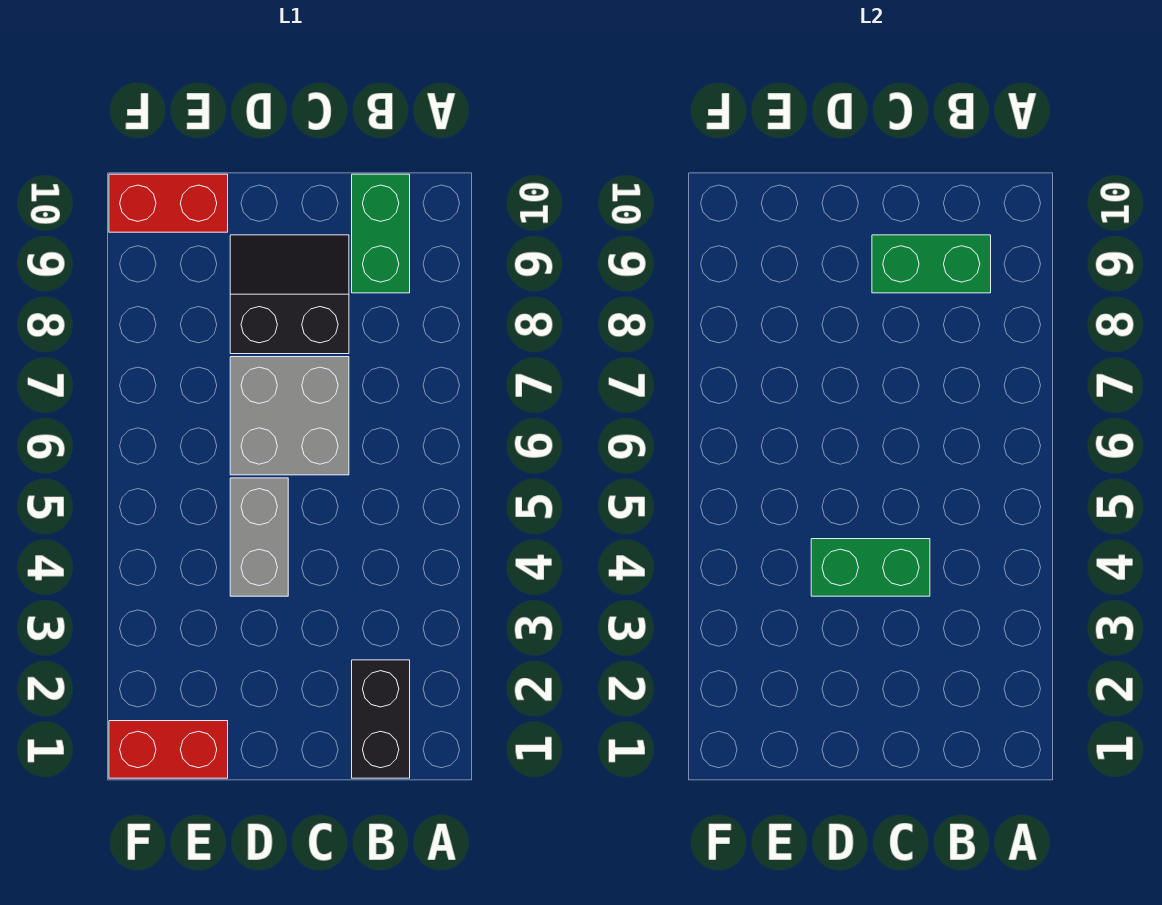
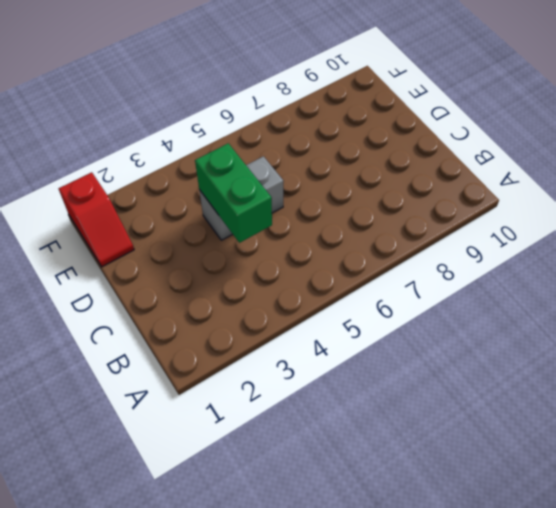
red 1x2 slope [59,172,134,267] -> red 1x2 brick [109,721,228,778]
none -> black 1x2 brick [352,660,410,778]
none -> green 1x2 brick [352,174,410,293]

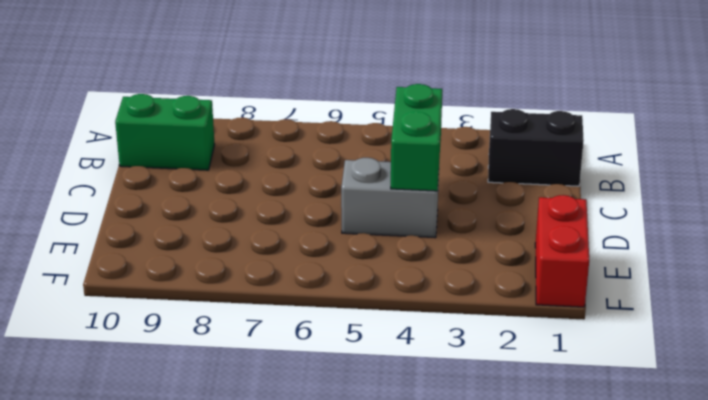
none -> grey 2x2 brick [230,357,349,475]
none -> black 2x2 slope [230,235,349,354]

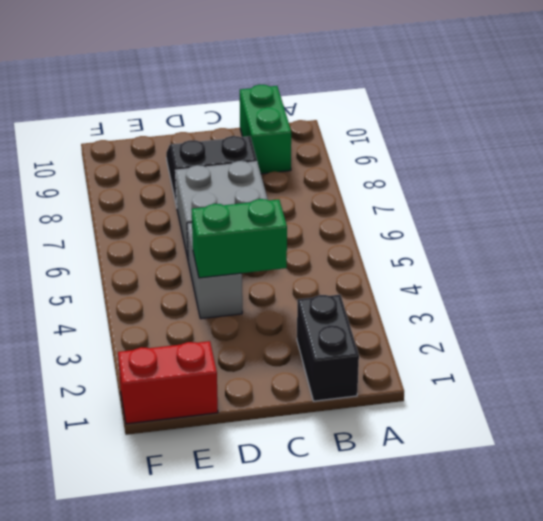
none -> red 1x2 brick [109,174,228,232]
none -> green 1x2 brick [872,235,991,293]

